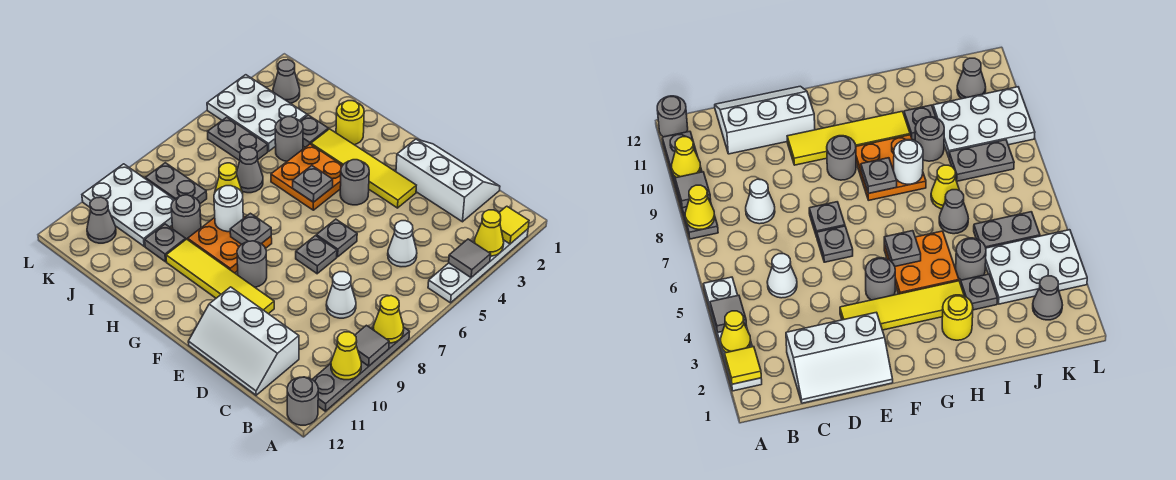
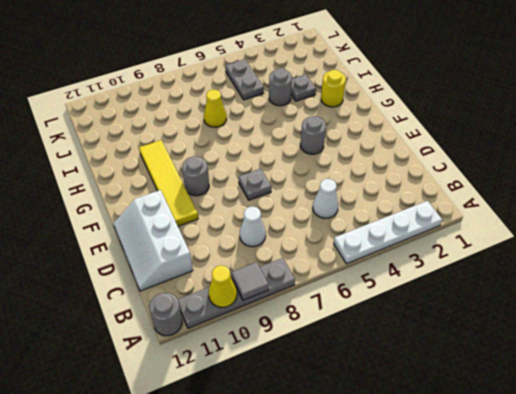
none -> white 2x3 slope [396,139,500,222]
none -> yellow 1x4 tile [311,129,416,208]
none -> grey 1x1 plate [316,219,357,257]
none -> orange 2x2 plate [271,144,343,210]

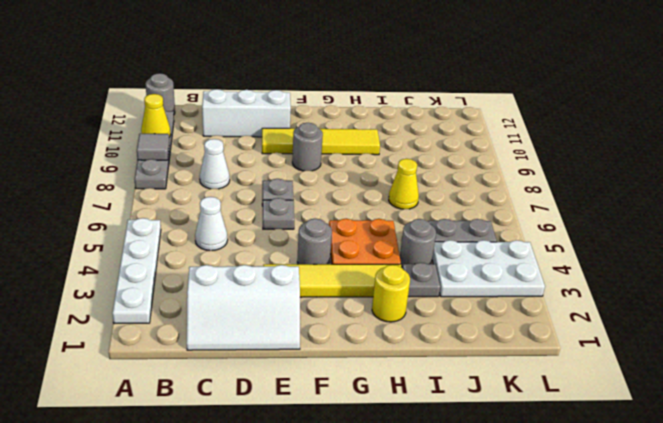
none -> orange 2x2 plate [188,217,272,273]
none -> grey 1x1 cone [237,147,263,193]
none -> grey 1x1 round brick [171,195,201,240]
none -> grey 1x1 plate [145,224,186,262]

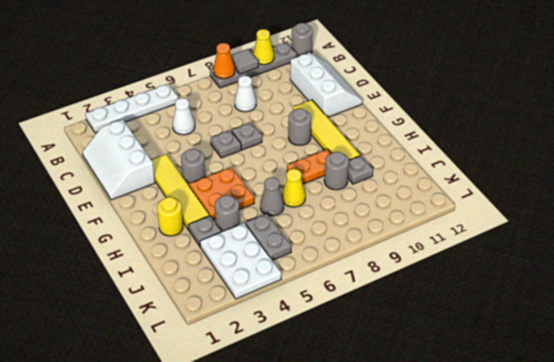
orange 1x1 cone [213,43,235,79] -> yellow 1x1 cone [373,296,404,343]
orange 1x2 plate [287,149,331,184] -> orange 2x2 plate [188,217,272,273]
none -> grey 1x2 plate [145,163,207,204]
none -> white 2x3 plate [82,164,175,246]
none -> grey 1x1 cone [273,60,300,103]
none -> grey 1x1 cone [87,197,116,243]

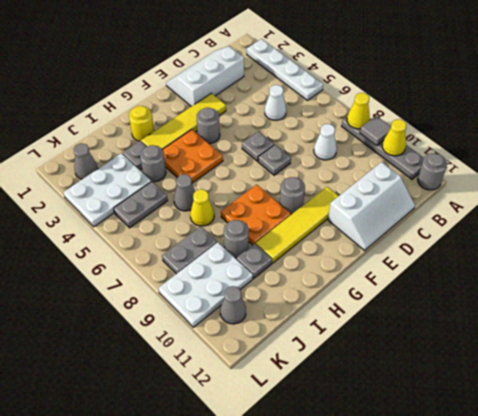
none -> yellow 1x1 tile [499,206,529,244]
none -> yellow 1x1 cone [474,210,504,256]
none -> grey 1x1 tile [449,239,491,277]
none -> grey 1x1 plate [293,166,333,202]

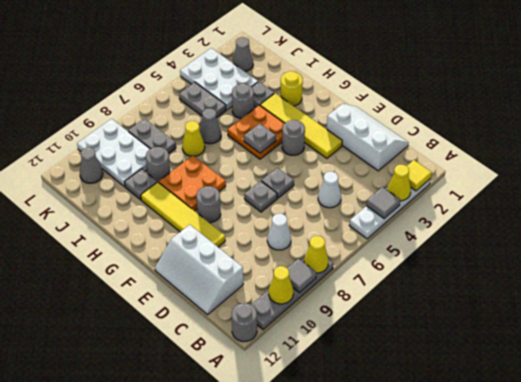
none -> grey 1x1 plate [230,213,271,244]
none -> white 1x1 round brick [214,186,243,232]

